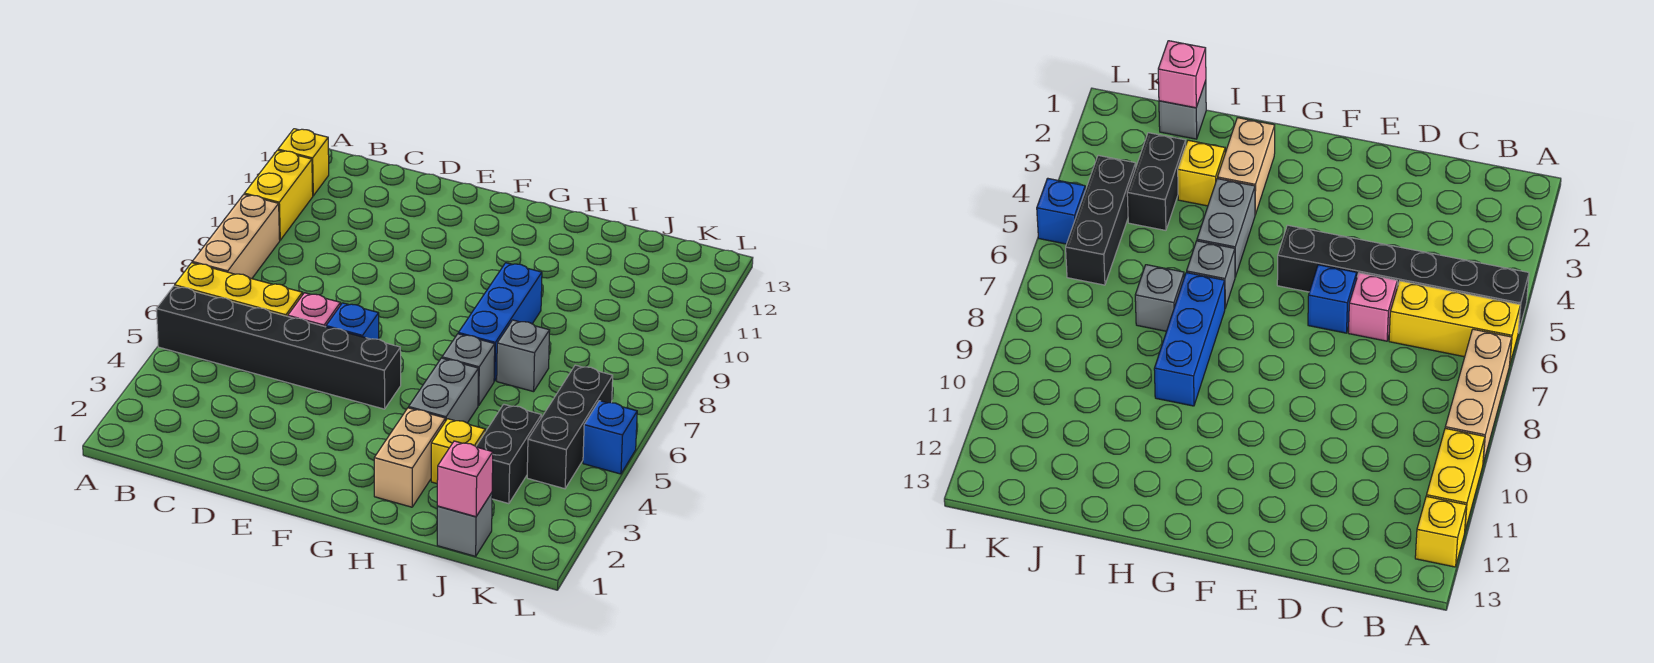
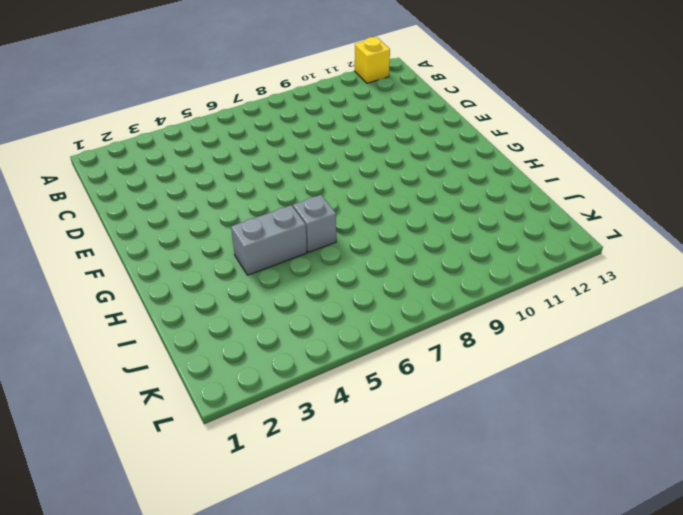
none -> black 1x6 brick [156,286,401,409]
none -> yellow 1x3 brick [175,263,302,317]
none -> tan 1x3 brick [192,194,280,279]

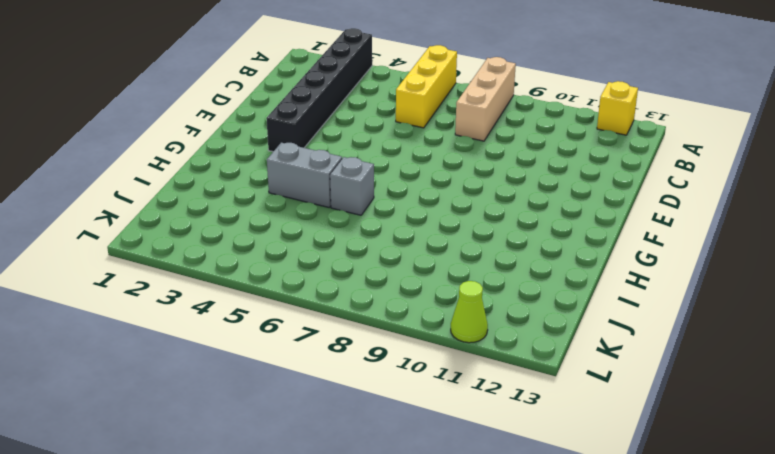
black 1x6 brick [266,28,372,152] -> black 1x6 brick moved to [156,286,401,409]
tan 1x3 brick [455,57,516,141] -> tan 1x3 brick turned to [192,194,280,279]
lime 1x1 cone [451,281,488,343] -> none
none -> yellow 1x2 brick [244,150,313,240]
none -> pink 1x1 brick [288,293,340,327]
none -> blue 1x1 brick [326,303,379,339]

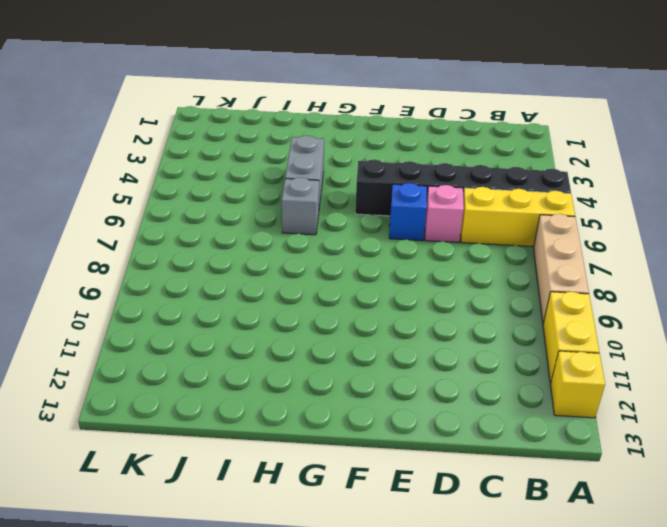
none -> tan 1x2 brick [374,408,445,507]
none -> blue 1x3 brick [458,263,542,381]
none -> yellow 1x1 brick [431,419,485,483]

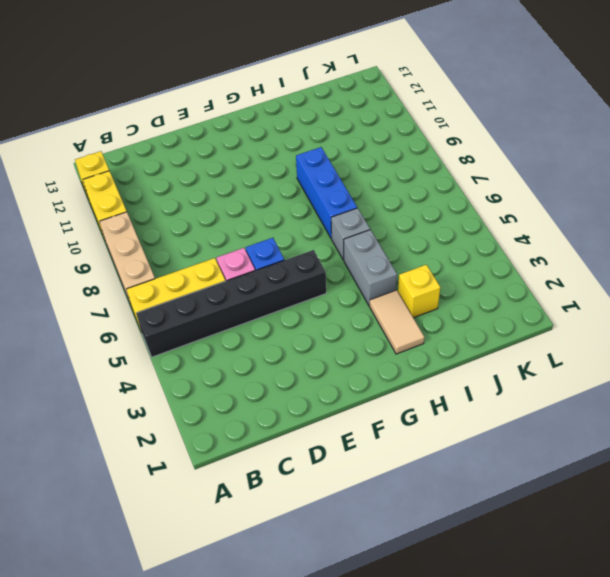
tan 1x2 tile [369,290,424,354] -> tan 1x2 brick [374,408,445,507]
none -> grey 1x1 brick [497,320,550,392]
none -> grey 1x1 brick [437,493,492,556]
none -> black 1x2 brick [476,404,541,504]

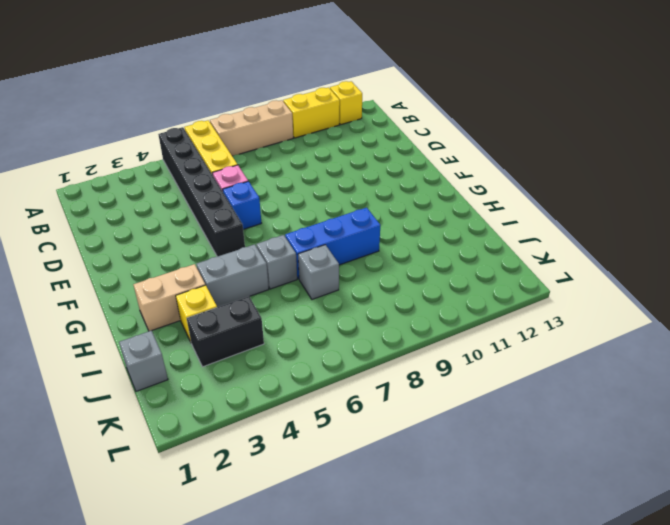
none -> black 1x3 brick [527,365,613,489]
none -> blue 1x1 brick [583,401,637,474]
none -> pink 1x1 brick [437,441,493,517]

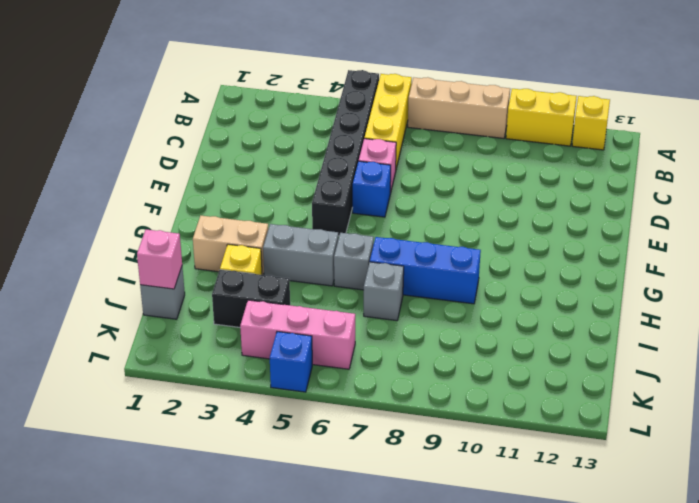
pink 1x3 brick [240,300,355,369] -> black 1x3 brick [527,365,613,489]

